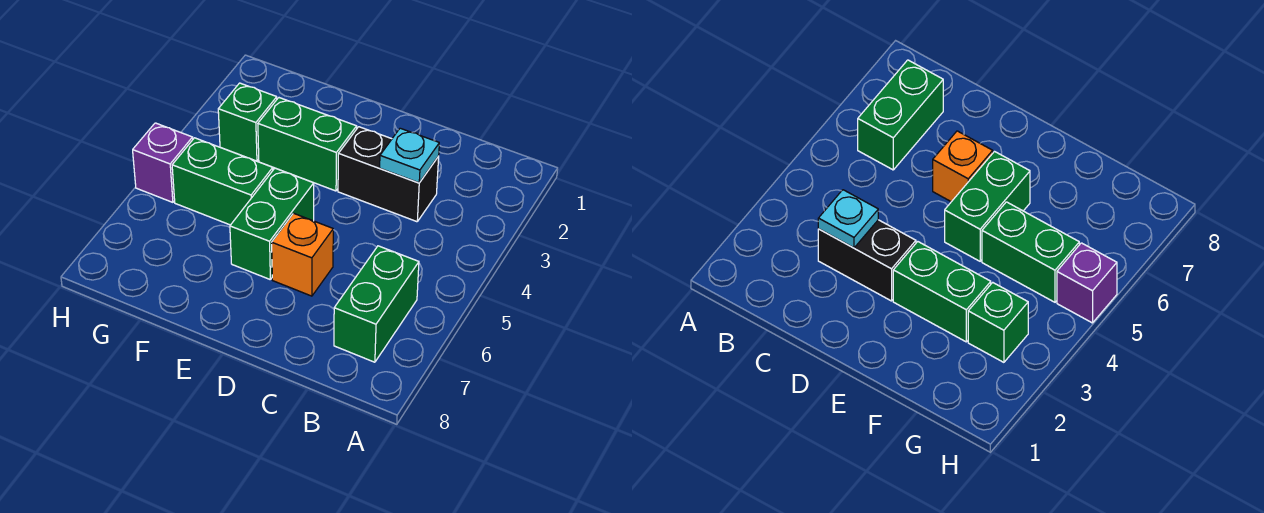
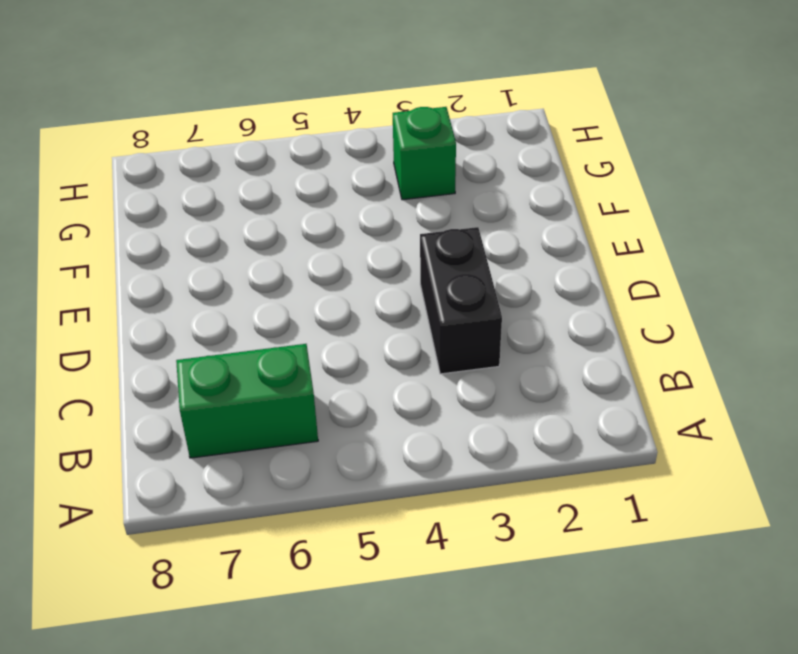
none -> orange 1x1 brick [272,213,333,296]
none -> green 1x2 brick [258,98,357,191]

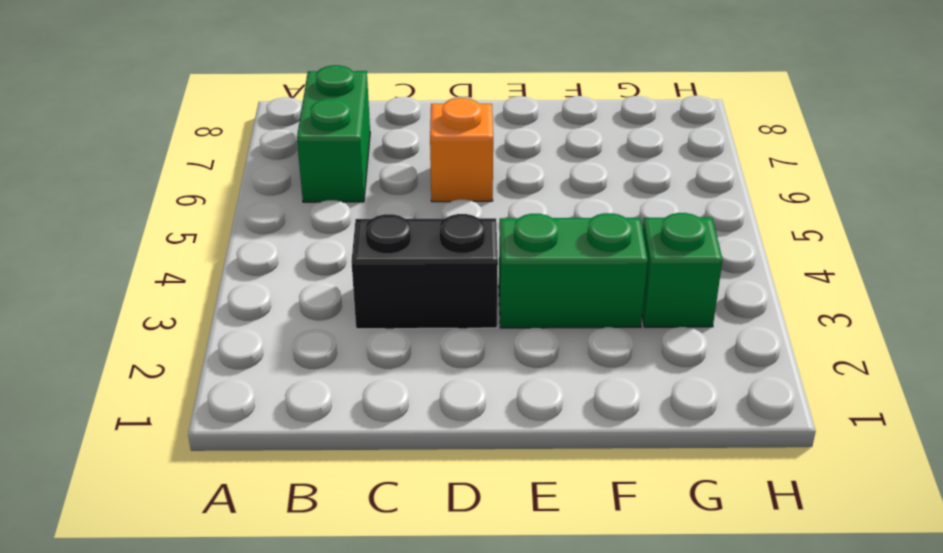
none -> green 1x2 brick [230,168,314,279]
none -> green 1x2 brick [172,138,273,225]

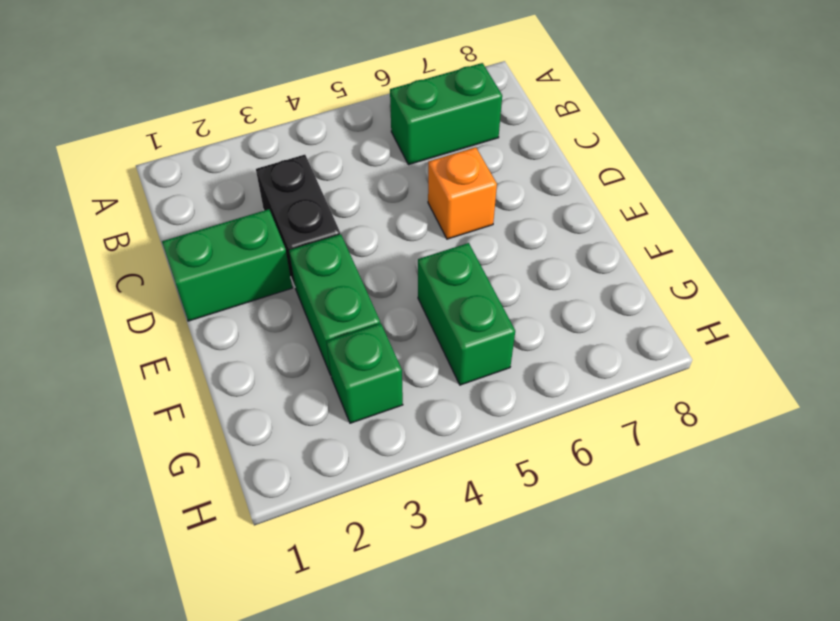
green 1x2 brick [162,209,292,321] -> green 1x2 brick moved to [230,168,314,279]
none -> purple 1x1 brick [133,123,193,202]
none -> cyan 1x1 plate [380,128,439,183]

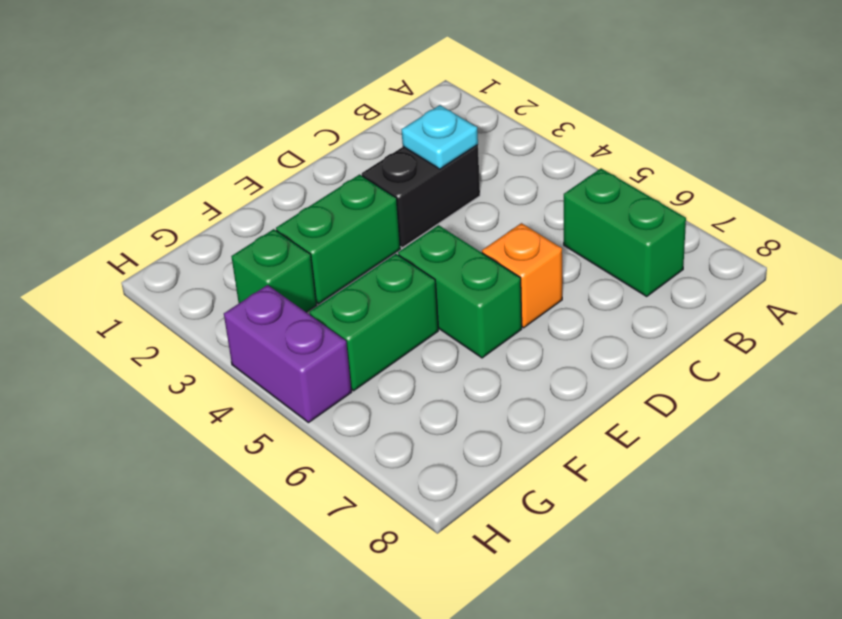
purple 1x2 brick [224,285,352,423] -> purple 1x1 brick [133,123,193,202]

